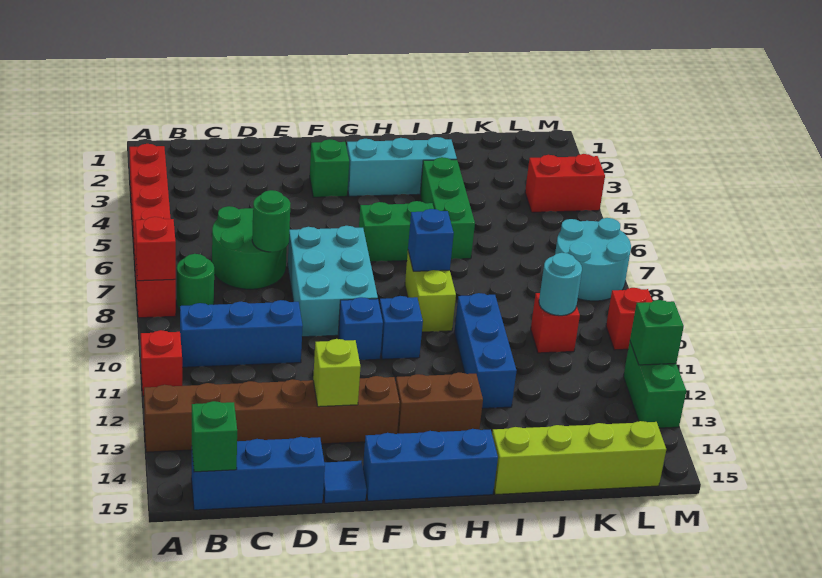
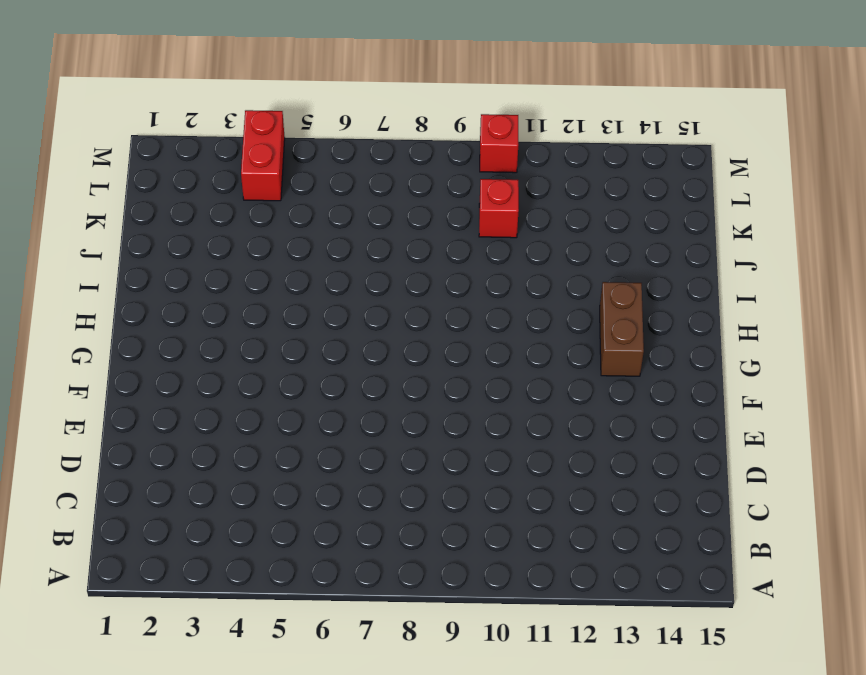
none -> red 1x6 brick [129,144,176,318]
none -> red 1x1 brick [141,330,182,396]
none -> brown 1x6 brick [144,376,400,452]
none -> green 1x1 round brick [177,254,214,310]

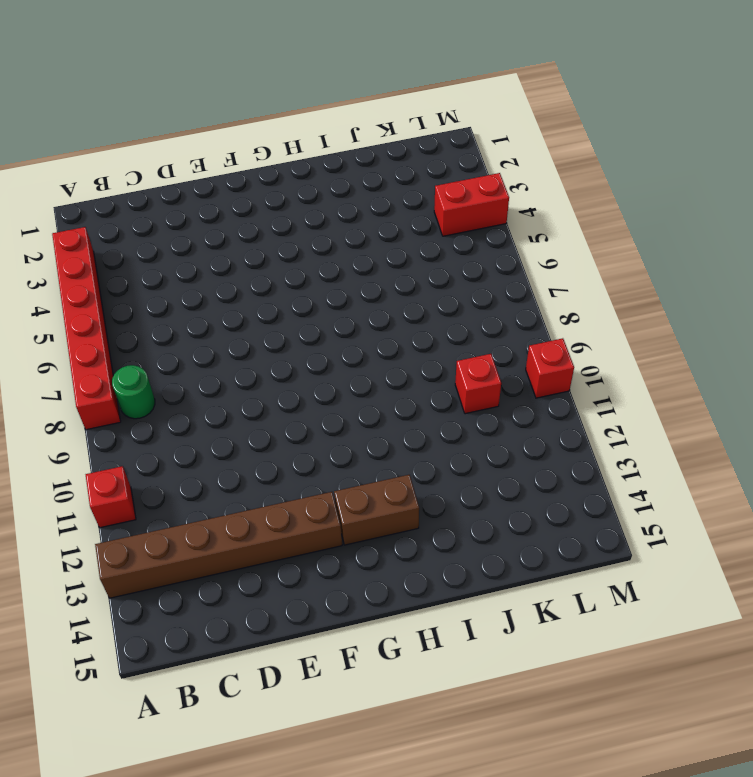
none -> blue 1x3 brick [180,300,303,367]
none -> blue 1x3 brick [191,437,325,510]
none -> green 2x2 round brick [212,206,287,289]
none -> cyan 2x3 brick [288,225,378,337]

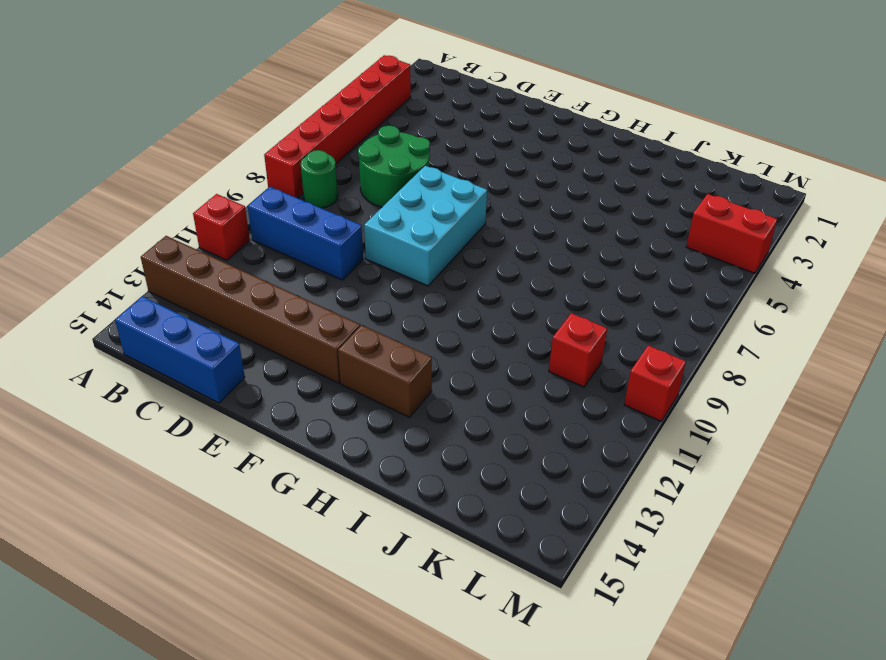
none -> blue 1x1 tile [323,461,367,503]
none -> green 1x1 brick [310,139,349,197]
none -> blue 1x1 brick [338,297,383,360]
none -> blue 1x3 brick [363,429,498,501]

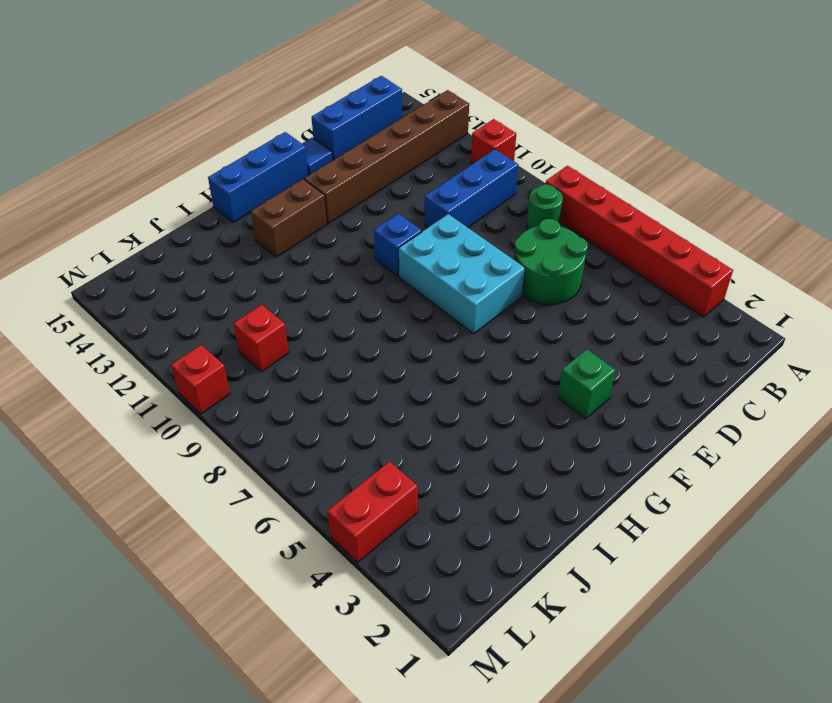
none -> cyan 1x3 brick [347,137,457,196]
none -> green 1x2 brick [359,201,434,262]
none -> blue 1x1 brick [379,296,423,359]
none -> lime 1x2 brick [405,251,456,332]

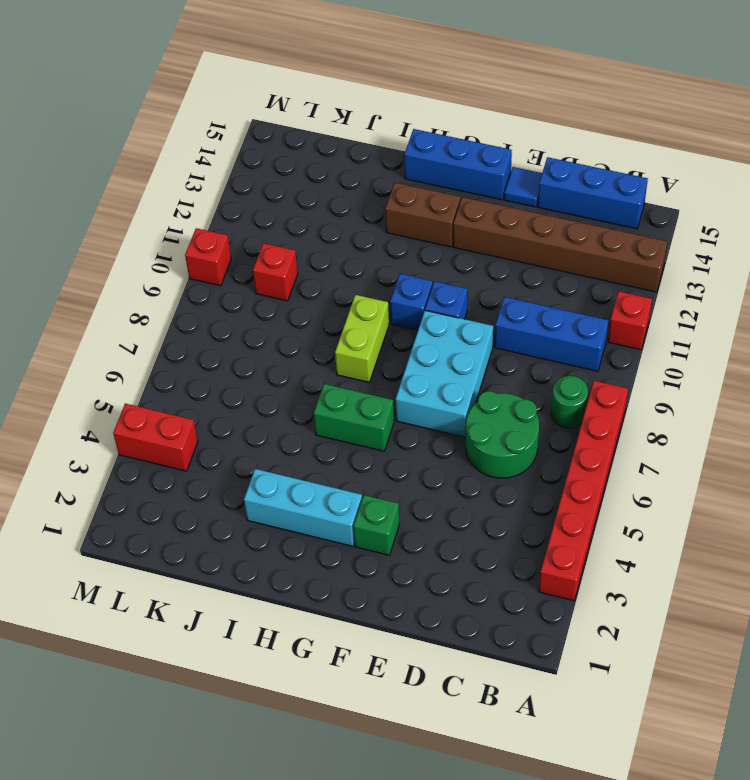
none -> green 1x3 brick [420,157,475,259]
none -> blue 1x3 brick [454,293,516,408]
none -> lime 1x4 brick [492,421,666,495]
none -> cyan 2x2 round brick [555,218,631,301]

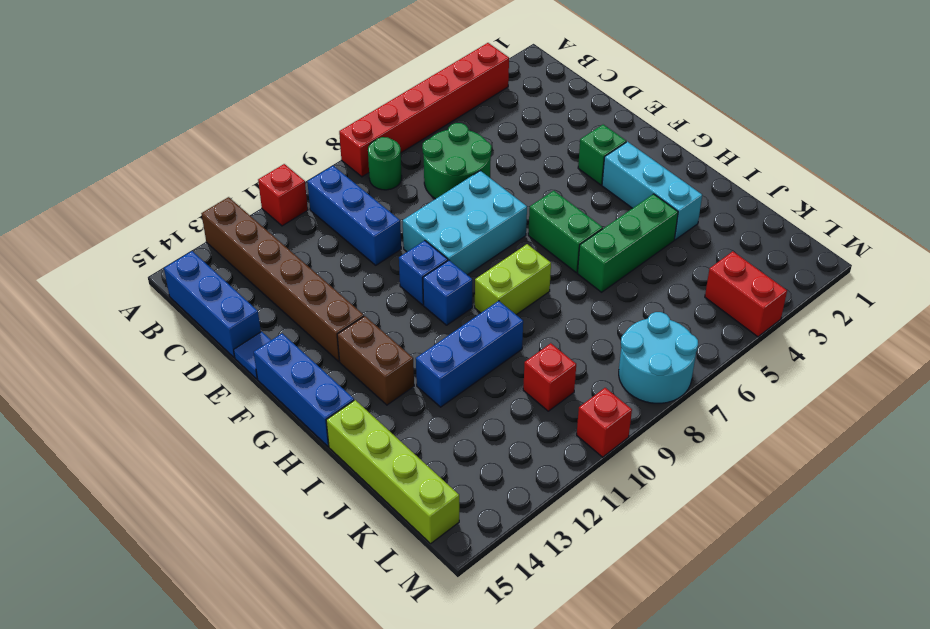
none -> green 1x2 brick [623,342,686,428]
none -> red 1x1 brick [135,217,176,281]
none -> green 1x1 brick [192,401,237,472]
none -> green 1x1 round brick [252,190,291,252]

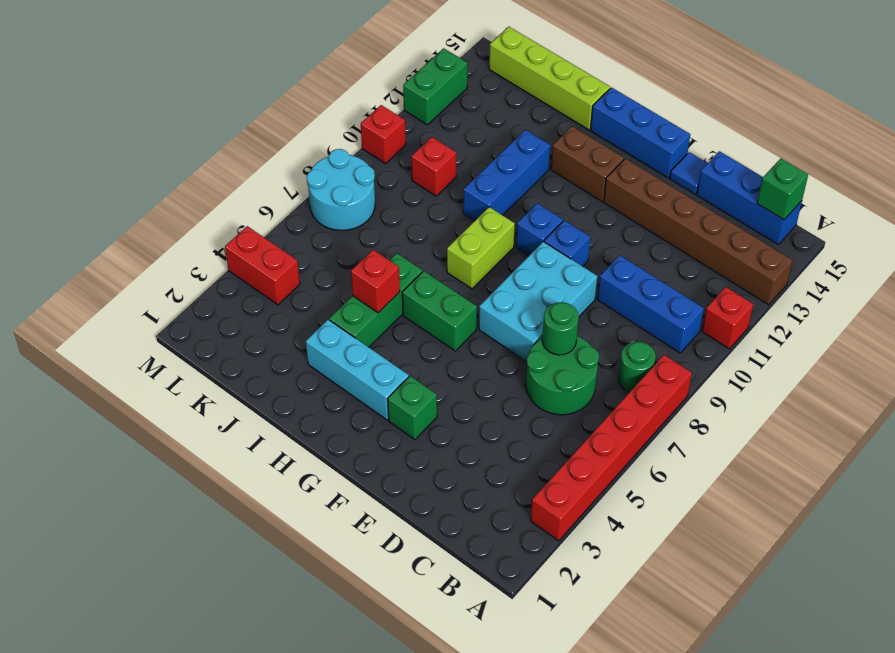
red 1x1 brick [351,250,400,313] -> red 1x1 brick moved to [135,217,176,281]
none -> lime 1x1 brick [313,339,361,407]
none -> blue 1x1 brick [408,209,454,271]
none -> cyan 1x1 round brick [539,253,582,316]
none -> green 1x1 brick [630,300,684,365]

